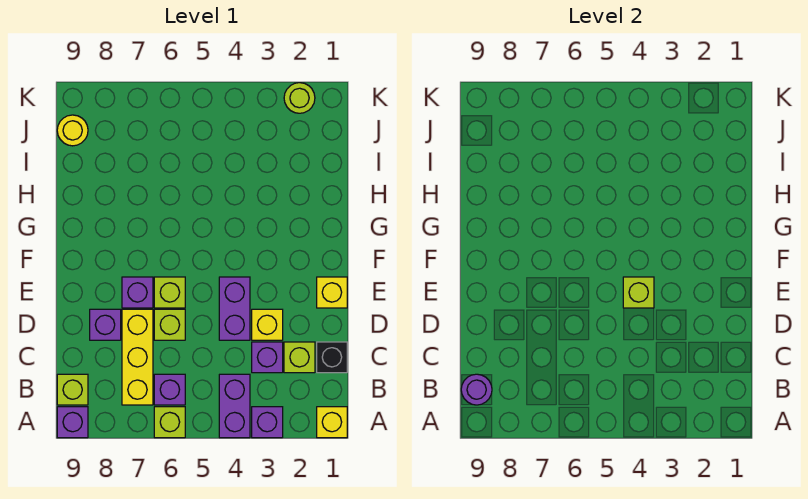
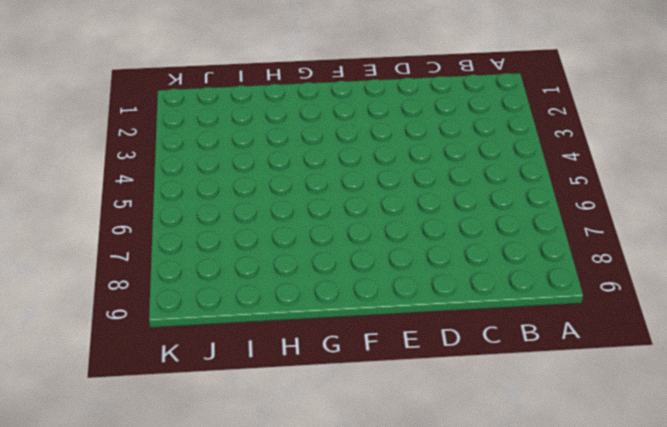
none -> yellow 1x1 brick [317,407,347,438]
none -> purple 1x1 brick [252,407,283,438]
none -> purple 1x2 brick [219,374,250,438]

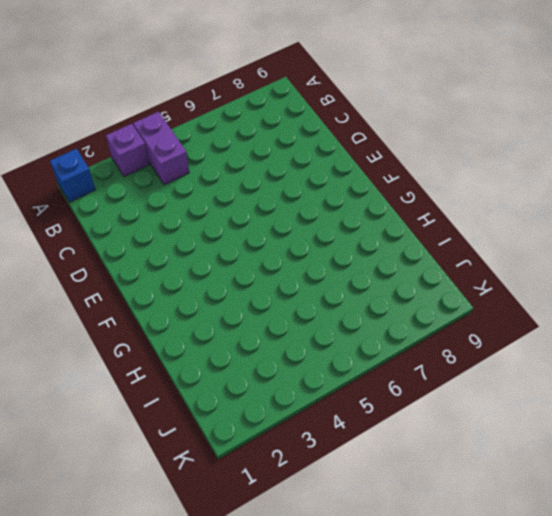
blue 1x1 brick [50,149,95,202] -> yellow 1x1 brick [317,407,347,438]
none -> lime 1x1 brick [154,407,185,438]
none -> purple 1x1 brick [57,407,88,438]
none -> purple 1x1 brick [154,374,185,405]

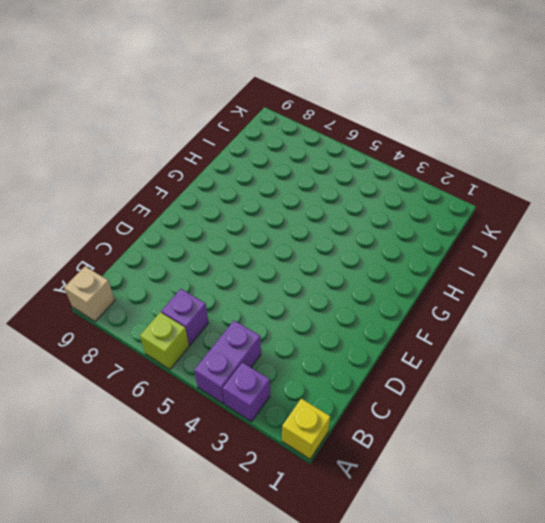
tan 1x1 brick [64,266,115,322] -> purple 1x1 brick [57,407,88,438]
none -> yellow 1x3 brick [122,309,153,405]
none -> lime 1x1 brick [57,374,88,405]
none -> black 1x1 brick [317,342,347,373]

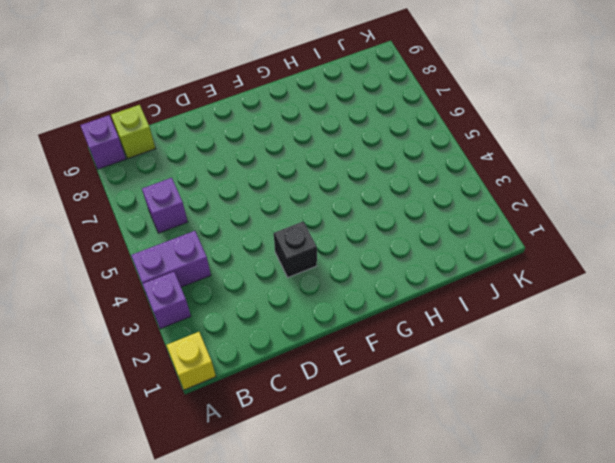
black 1x1 brick [274,221,317,277] -> black 1x1 brick moved to [317,342,347,373]
none -> lime 1x1 brick [154,407,185,438]
none -> yellow 1x3 brick [122,309,153,405]
none -> lime 1x1 brick [284,342,315,373]

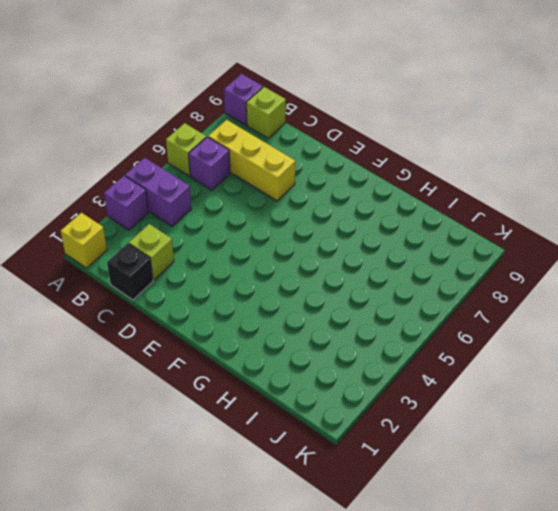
none -> purple 1x1 brick [252,342,283,373]
none -> yellow 1x1 brick [252,309,283,340]
none -> purple 1x2 brick [219,277,250,340]

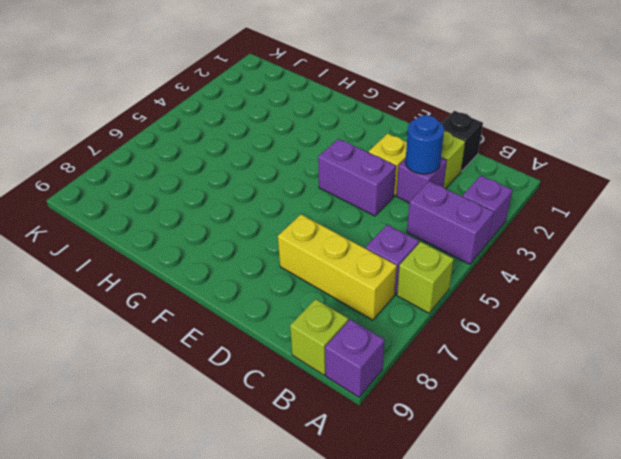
blue 1x1 round brick [405,115,444,174] -> none
none -> yellow 1x1 brick [317,407,347,438]
none -> lime 1x1 brick [154,309,185,340]
none -> purple 1x1 brick [90,309,121,340]

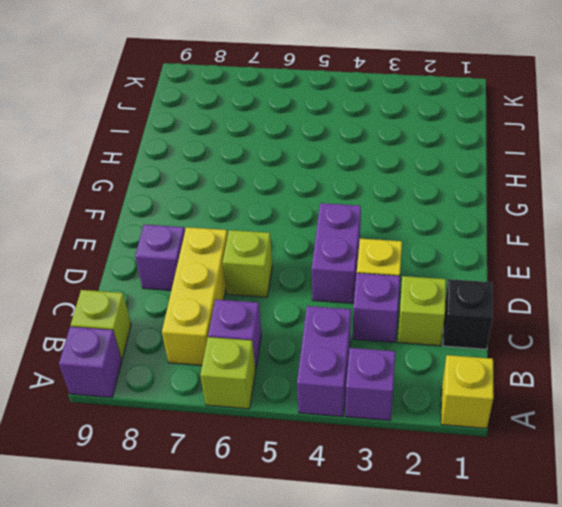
none -> yellow 1x1 brick [317,277,347,308]
none -> lime 1x1 brick [154,277,185,308]
none -> purple 1x1 brick [122,277,153,308]

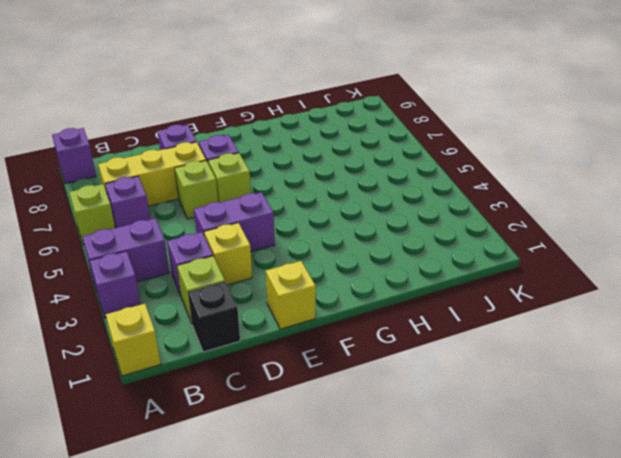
none -> lime 1x1 brick [57,374,88,405]
none -> yellow 1x1 round brick [57,115,88,146]
none -> lime 1x1 round brick [284,83,315,113]

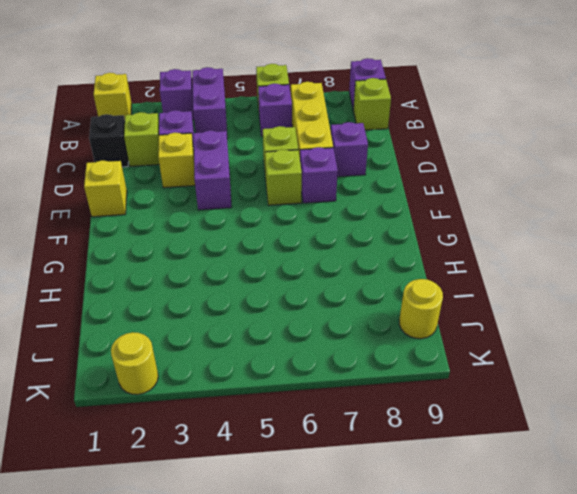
yellow 1x1 round brick [111,332,158,395] -> lime 1x1 round brick [284,83,315,113]
none -> purple 1x1 round brick [461,374,492,405]
none -> lime 1x1 brick [623,277,654,308]

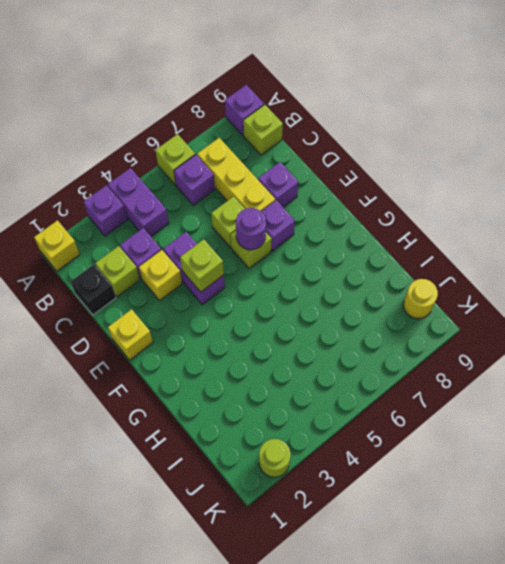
purple 1x1 round brick [236,208,266,250] -> purple 1x1 round brick moved to [461,374,492,405]

